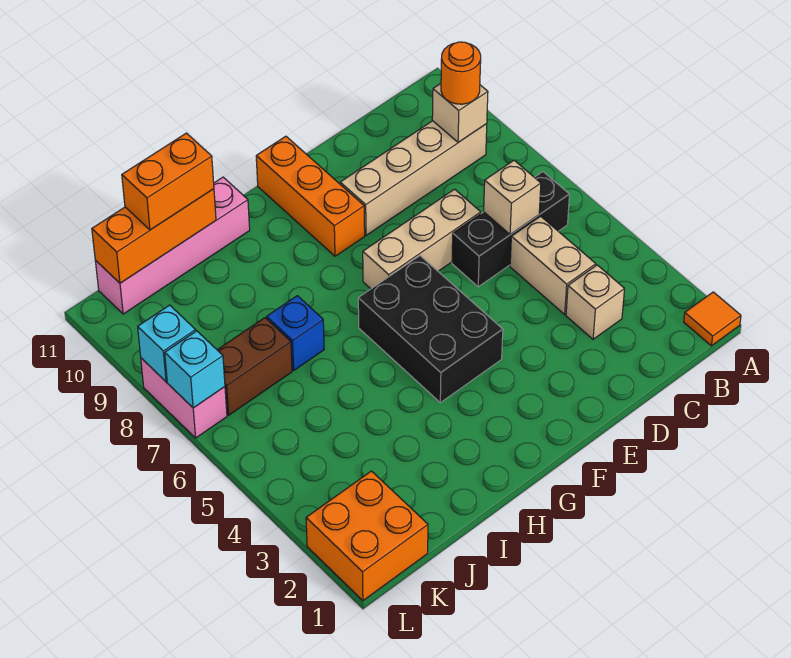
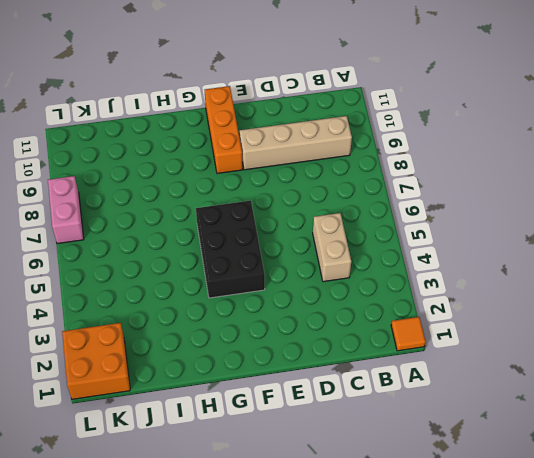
none -> black 1x3 brick [452,172,569,287]
none -> tan 1x1 brick [566,265,625,339]
none -> tan 1x3 brick [363,189,481,289]

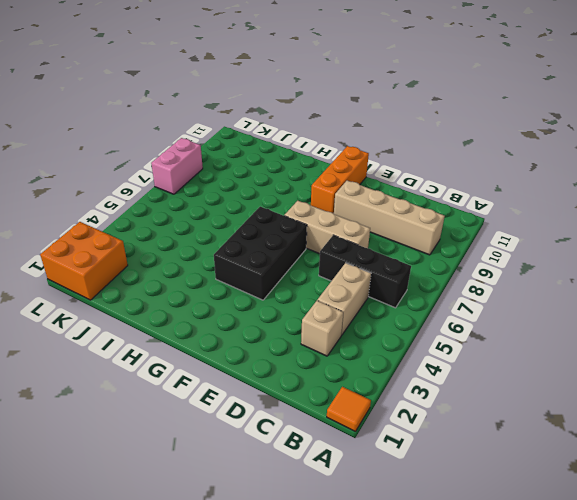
none -> pink 1x4 brick [95,177,250,314]
none -> blue 1x1 brick [267,296,324,370]
none -> brown 1x2 brick [218,318,292,415]

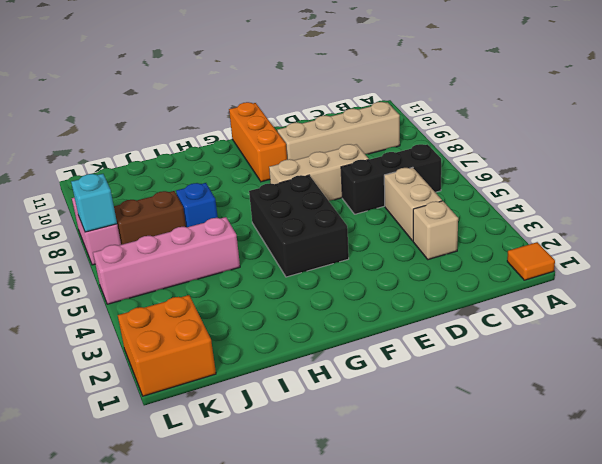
pink 1x4 brick [93,217,240,304] -> pink 1x4 brick moved to [95,177,250,314]
none -> tan 1x1 brick [432,84,488,142]
none -> tan 1x1 brick [484,160,541,235]
none -> orange 1x3 brick [92,189,216,283]

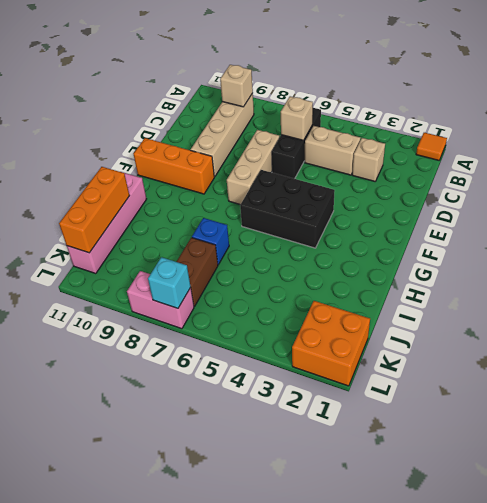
none -> cyan 1x1 brick [138,305,196,382]
none -> orange 1x1 round brick [441,42,481,104]
none -> orange 1x2 brick [122,133,214,230]

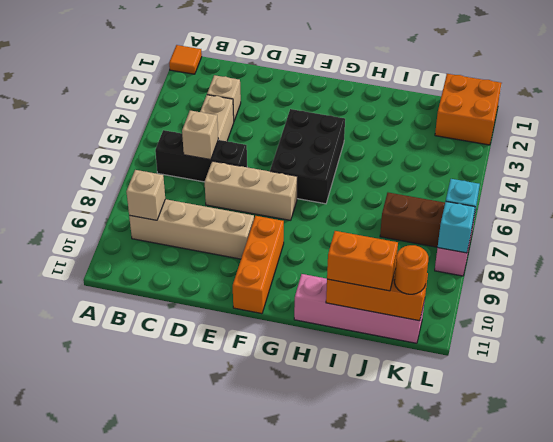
orange 1x1 round brick [394,245,428,294] -> orange 1x1 round brick moved to [441,42,481,104]
none -> blue 1x1 brick [267,296,324,370]

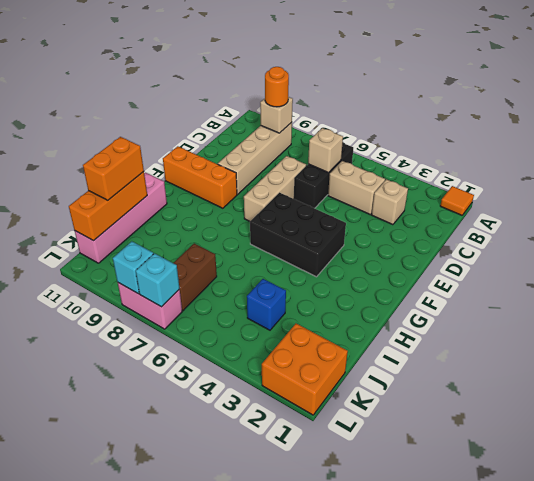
blue 1x1 brick [247,279,286,330] -> blue 1x1 brick moved to [267,296,324,370]

